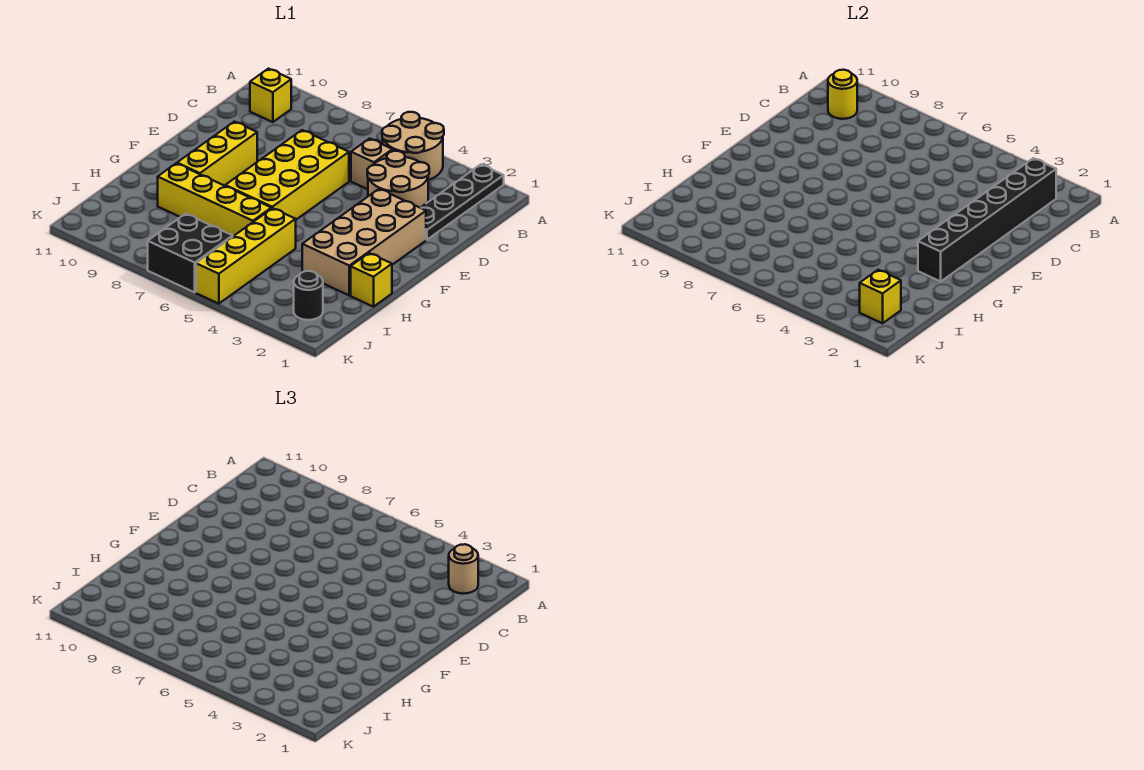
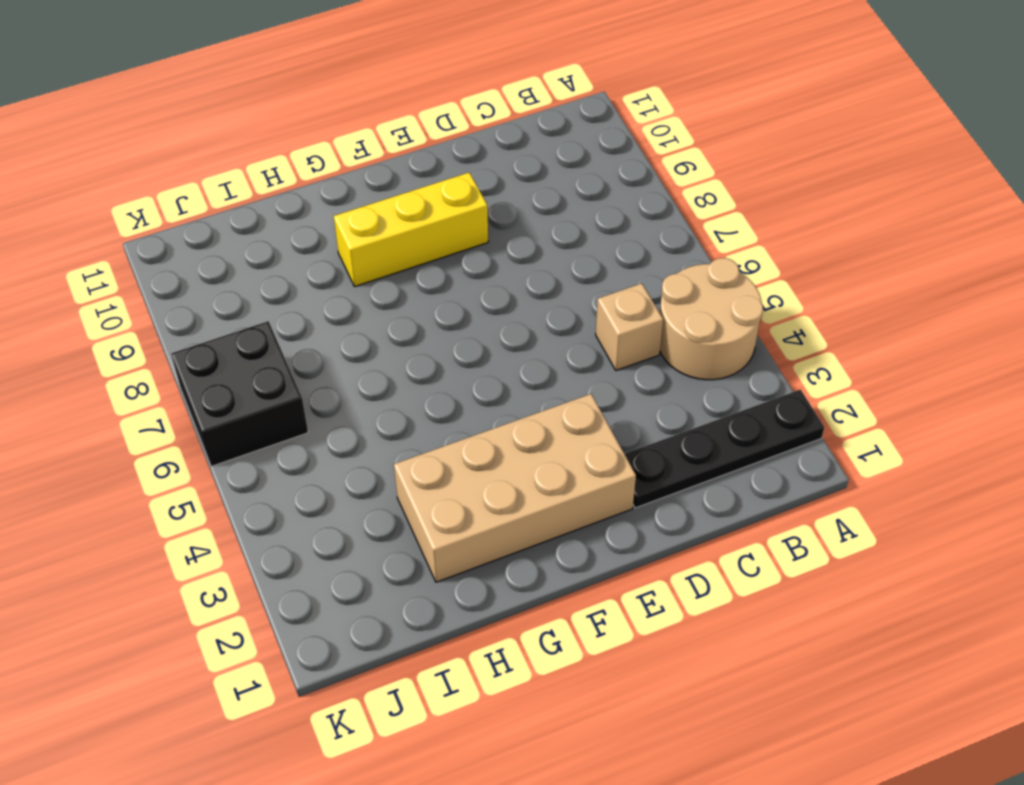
none -> yellow 1x1 brick [250,69,291,122]
none -> tan 2x2 round brick [367,151,429,208]
none -> yellow 2x4 brick [225,130,349,220]

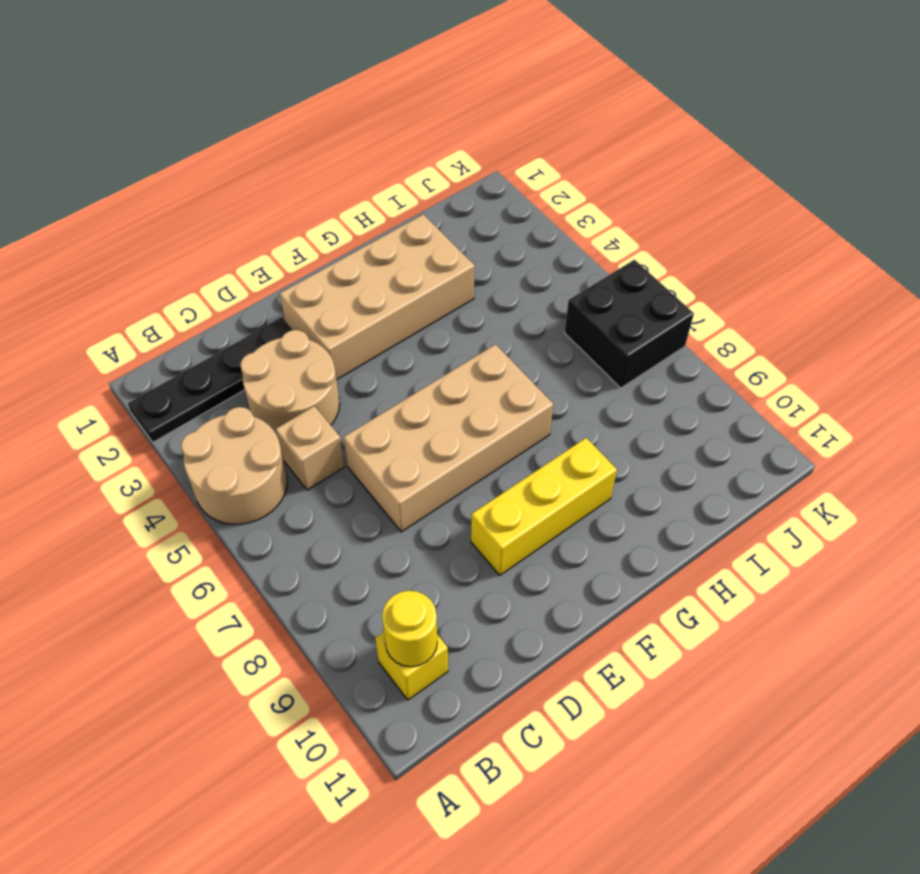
tan 2x4 brick [344,344,553,532] -> yellow 2x4 brick [225,130,349,220]
none -> yellow 1x1 brick [351,253,392,307]
none -> yellow 1x4 brick [196,208,296,304]
none -> yellow 1x4 brick [158,163,271,236]

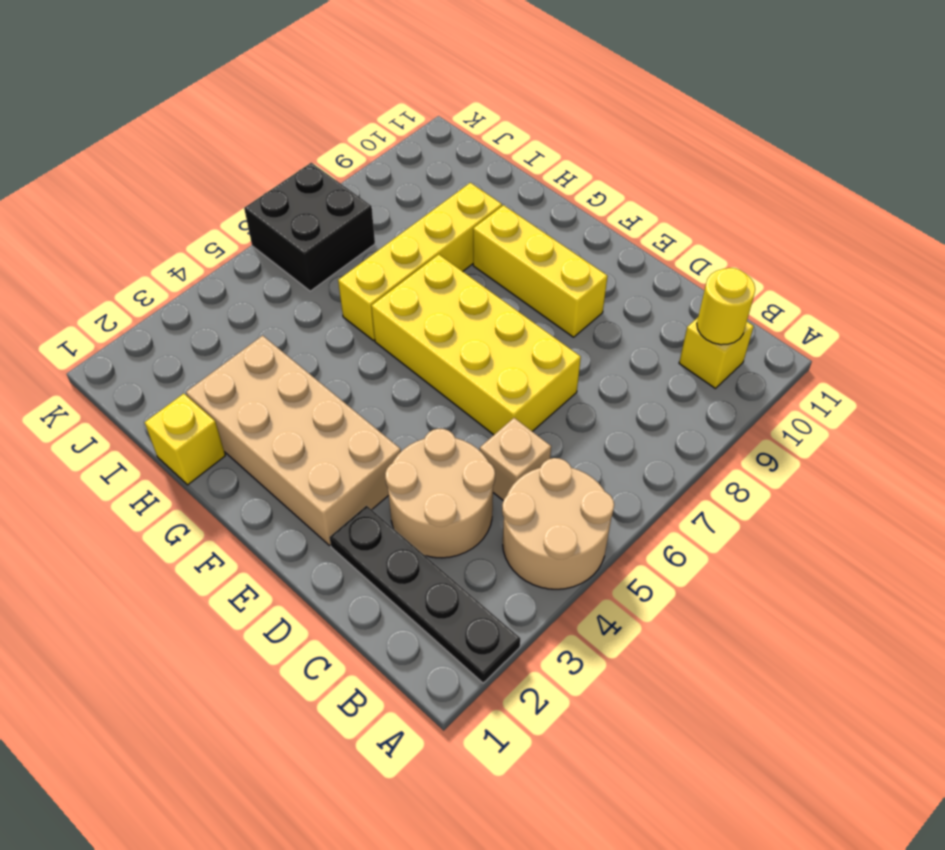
none -> yellow 1x4 brick [196,208,296,304]
none -> black 1x1 round brick [294,271,323,320]
none -> black 1x6 brick [918,158,1056,281]

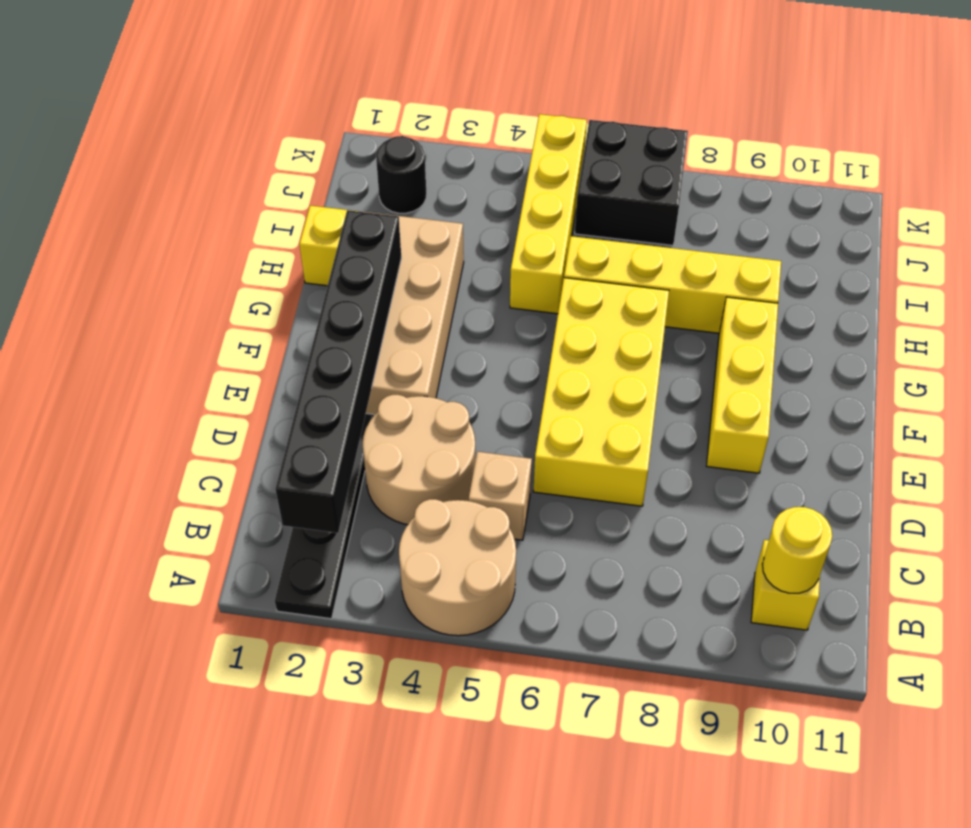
none -> yellow 1x1 brick [860,270,901,323]
none -> tan 1x1 round brick [449,544,478,594]

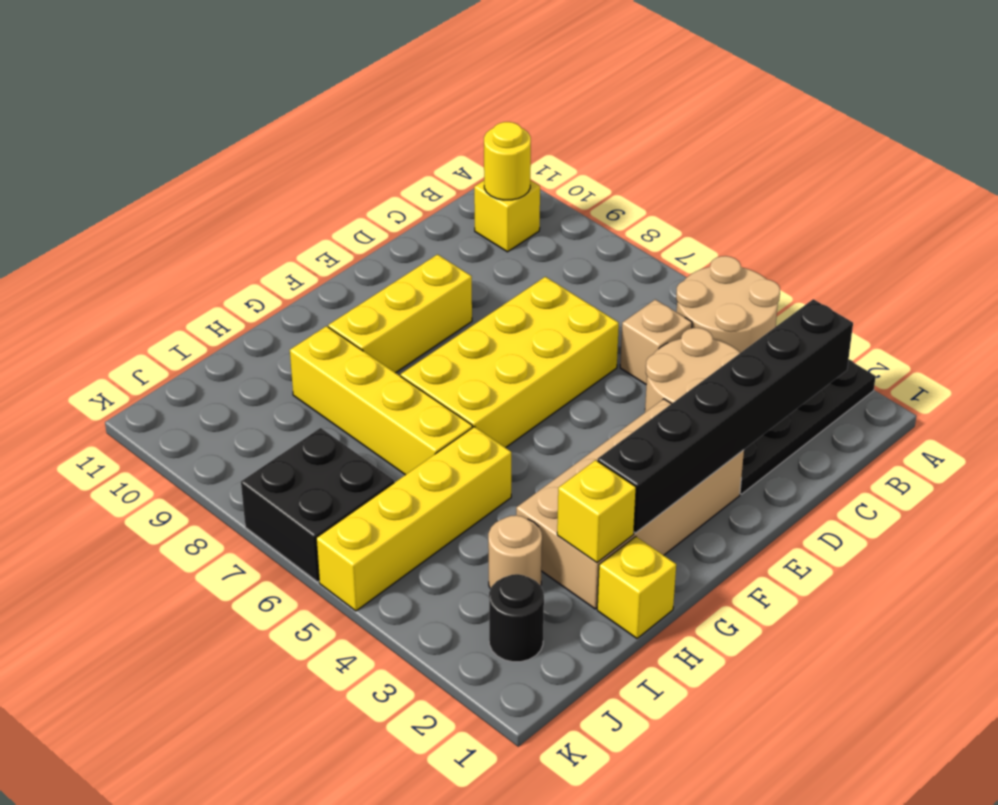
yellow 1x1 brick [557,460,636,562] -> yellow 1x1 brick moved to [860,270,901,323]
tan 1x1 round brick [488,515,542,589] -> tan 1x1 round brick moved to [449,544,478,594]

